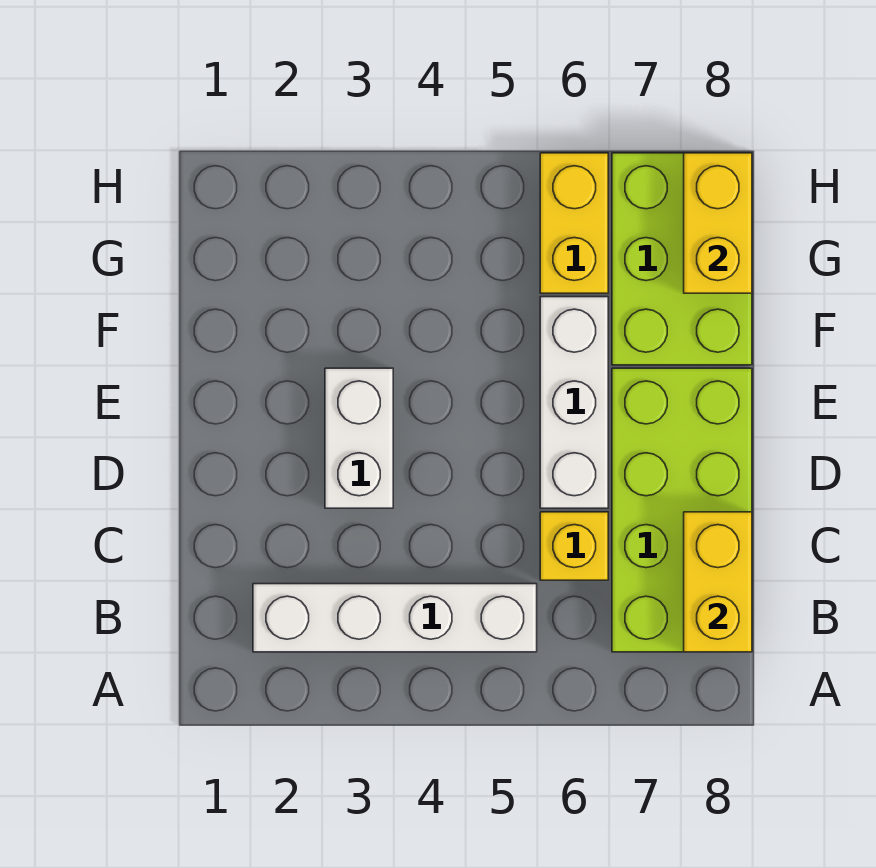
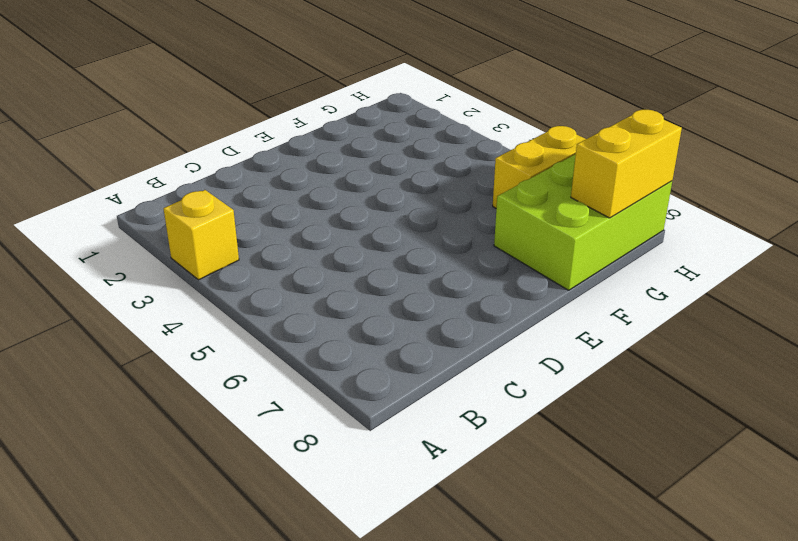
yellow 1x1 brick [163,190,239,280] -> yellow 1x1 brick moved to [540,512,608,580]
none -> white 1x4 brick [253,584,537,652]
none -> lime 2x4 brick [612,368,752,652]

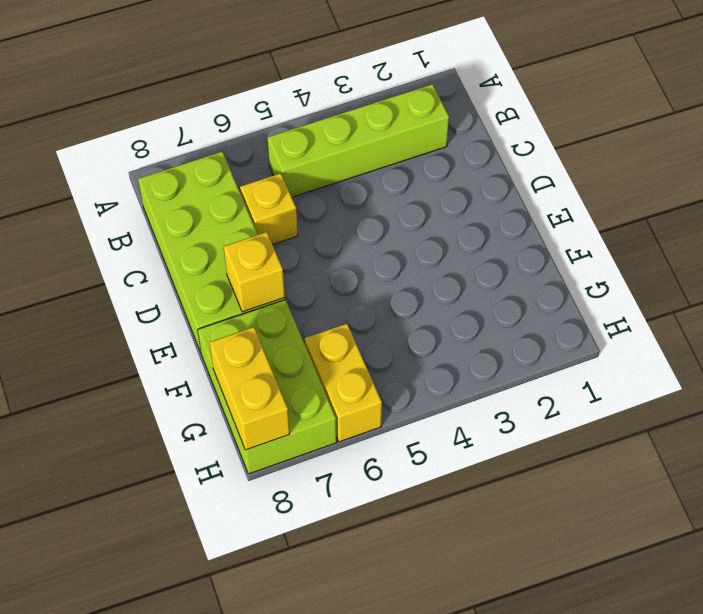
lime 1x4 brick [267,84,449,197] -> white 1x4 brick [253,584,537,652]
yellow 1x1 brick [224,232,285,312] -> none
none -> white 1x2 brick [325,368,393,508]
none -> white 1x3 brick [540,297,608,508]

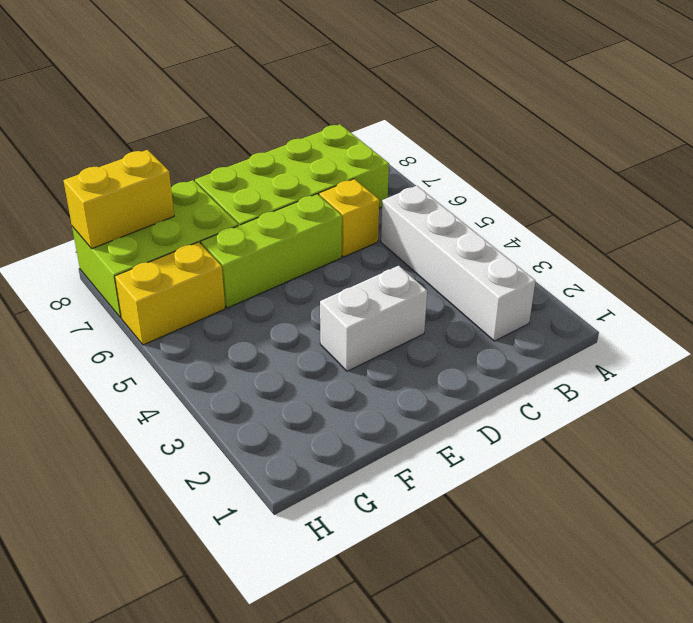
lime 1x3 brick [201,194,342,308] -> white 1x3 brick [540,297,608,508]
none -> yellow 1x2 brick [684,512,752,652]

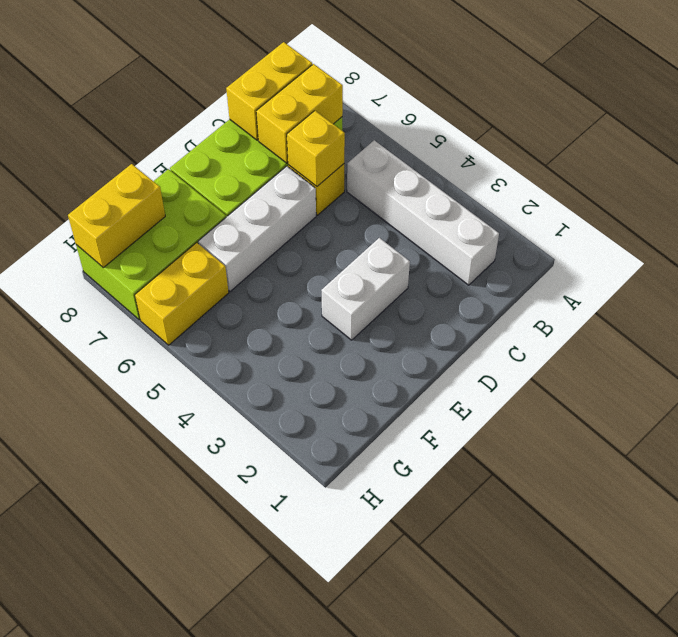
yellow 1x2 brick [256,64,343,163] -> none
yellow 1x1 brick [287,111,345,186] -> none

